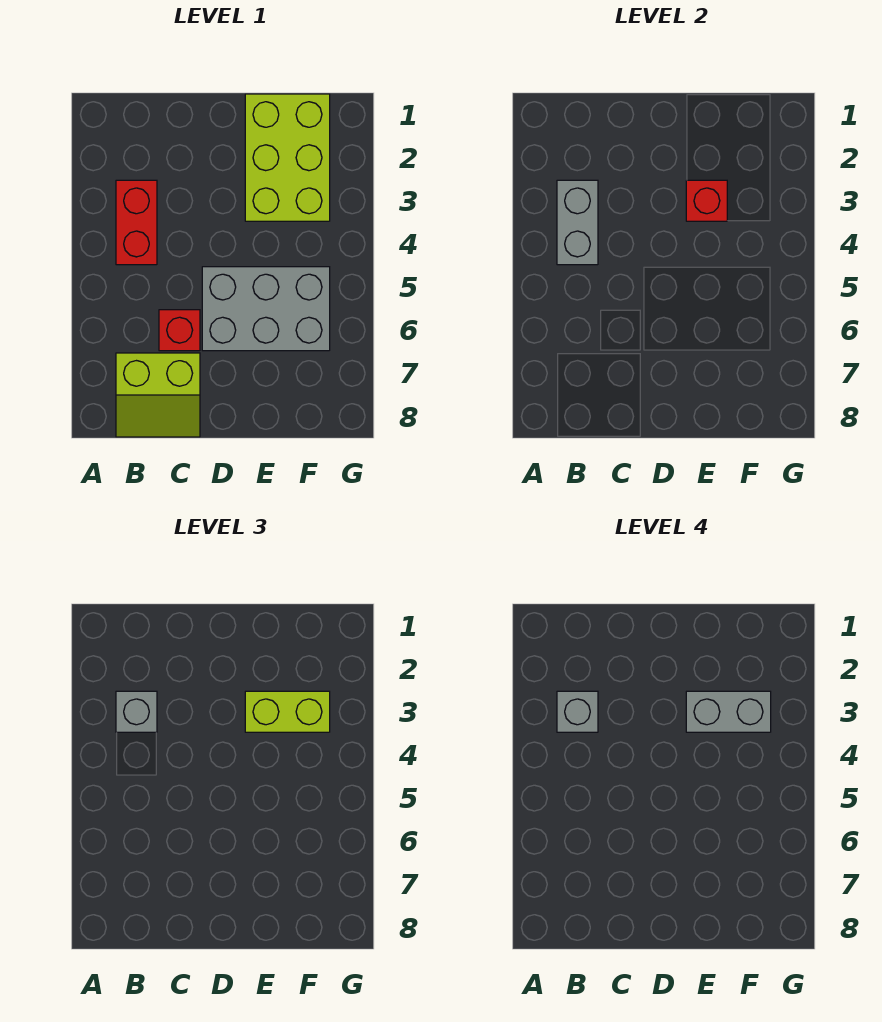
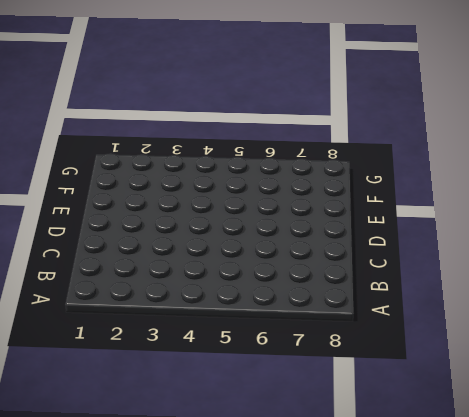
none -> red 1x2 brick [116,180,157,265]
none -> lime 2x2 slope [116,353,200,437]

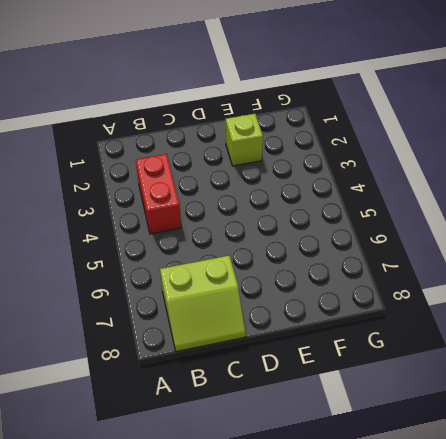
lime 1x1 brick [226,114,263,166] -> lime 2x3 brick [245,94,330,221]
none -> red 1x1 brick [159,310,200,351]
none -> grey 2x3 brick [202,267,330,351]

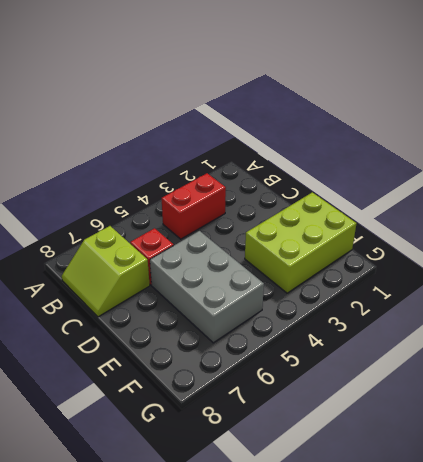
none -> grey 1x2 brick [557,180,598,265]
none -> red 1x1 brick [686,180,727,221]

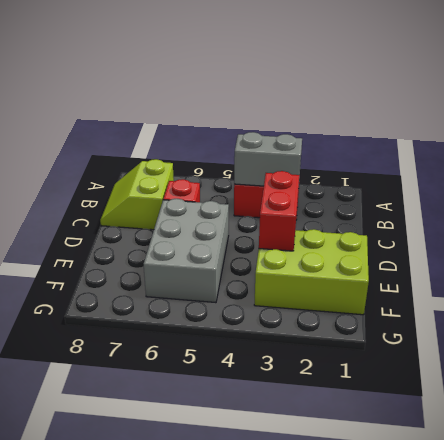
red 1x2 brick [259,171,299,251] -> red 1x1 brick [686,180,727,221]
none -> grey 1x1 brick [116,691,157,732]
none -> lime 1x2 brick [245,691,330,732]

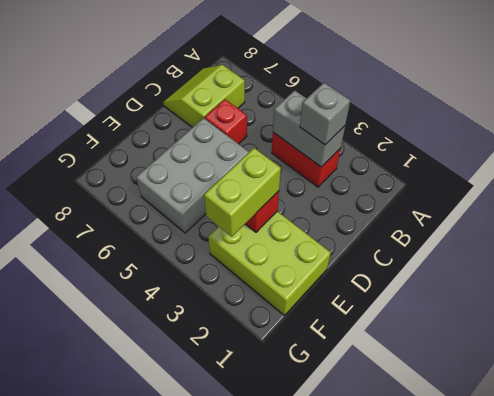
none -> grey 1x1 brick [557,691,598,732]
none -> grey 1x2 brick [686,691,771,732]

